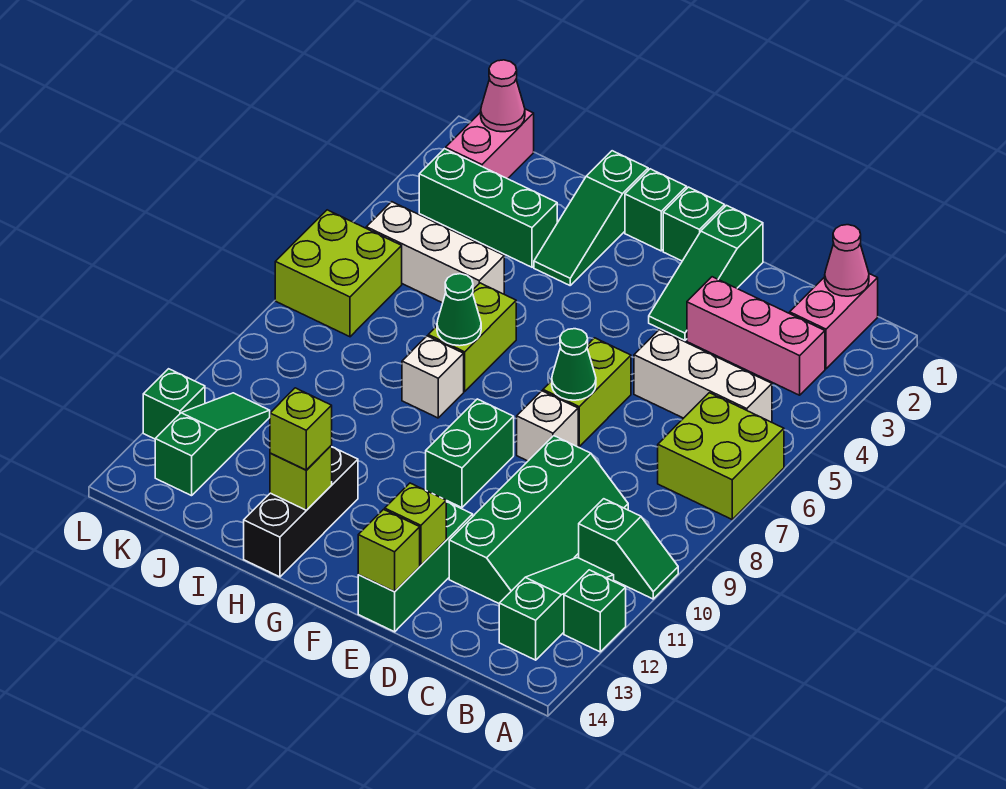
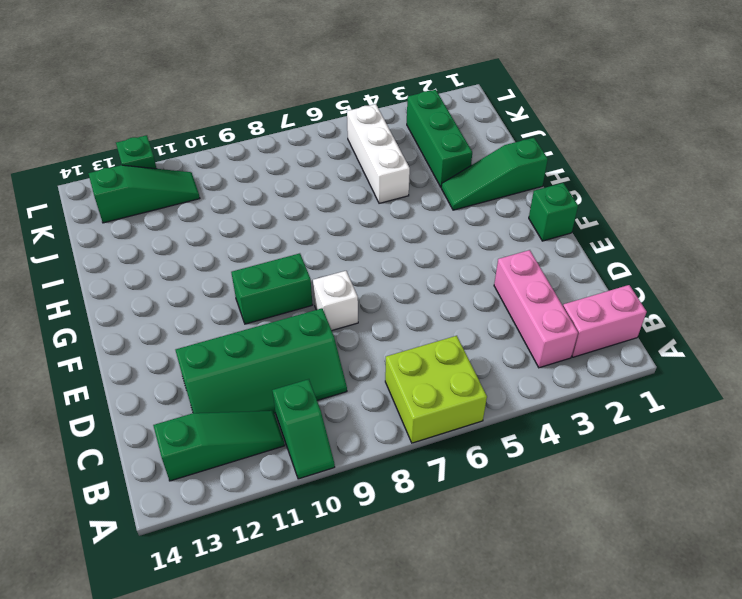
none -> green 1x1 brick [564,570,626,652]
none -> white 1x3 brick [634,330,772,422]
none -> green 1x3 slope [649,205,763,340]
none -> lime 1x2 brick [543,338,631,446]

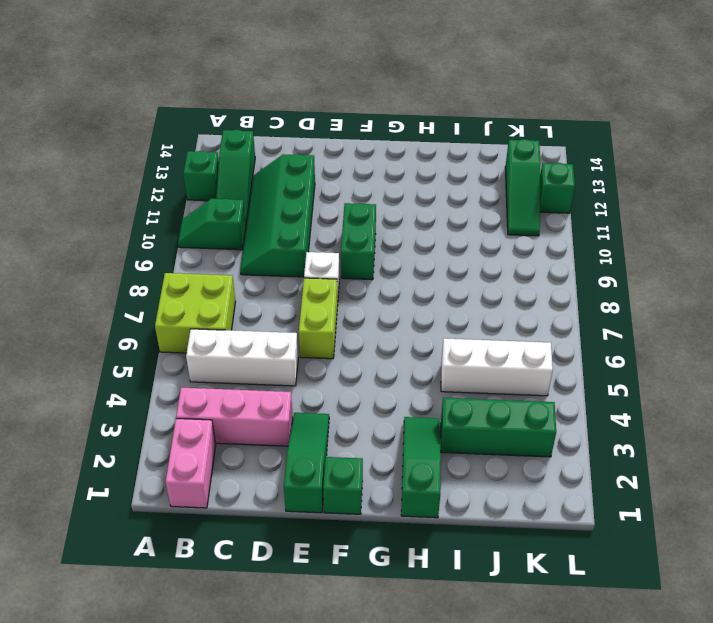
none -> green 1x3 brick [358,502,473,632]
none -> green 1x1 brick [625,169,687,251]
none -> lime 1x2 brick [428,283,516,391]
none -> white 1x1 brick [402,336,464,418]

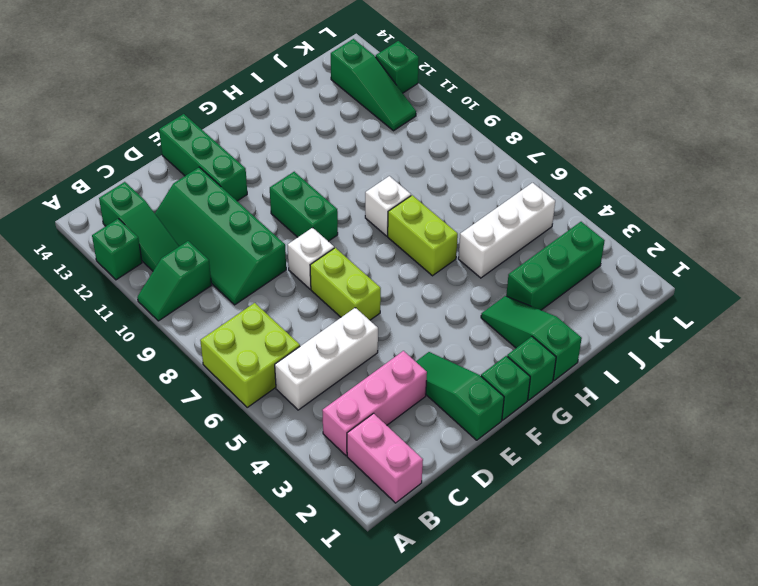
none -> black 1x3 brick [244,447,358,577]
none -> pink 1x2 brick [446,109,534,179]
none -> lime 2x2 brick [275,210,402,337]
none -> pink 1x1 cone [825,225,869,296]

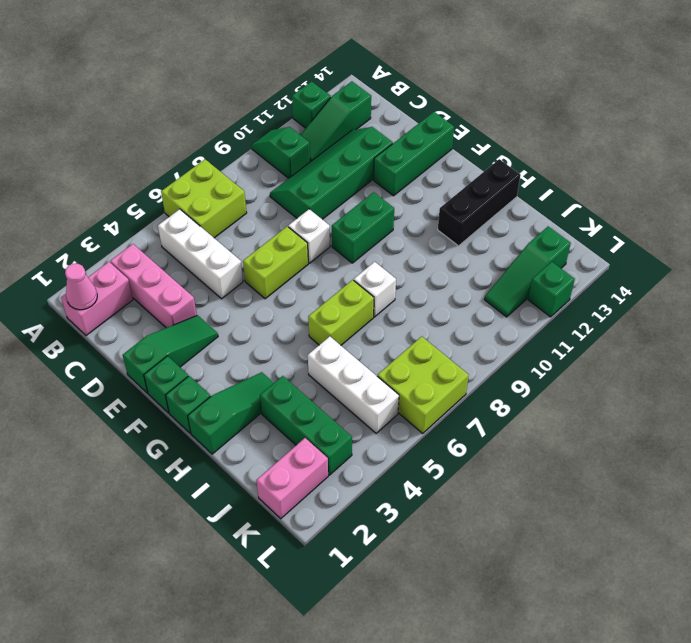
none -> green 1x1 cone [552,329,596,400]
none -> lime 1x1 brick [385,483,446,565]
none -> lime 1x1 brick [358,510,420,592]
none -> green 1x1 cone [437,274,481,346]

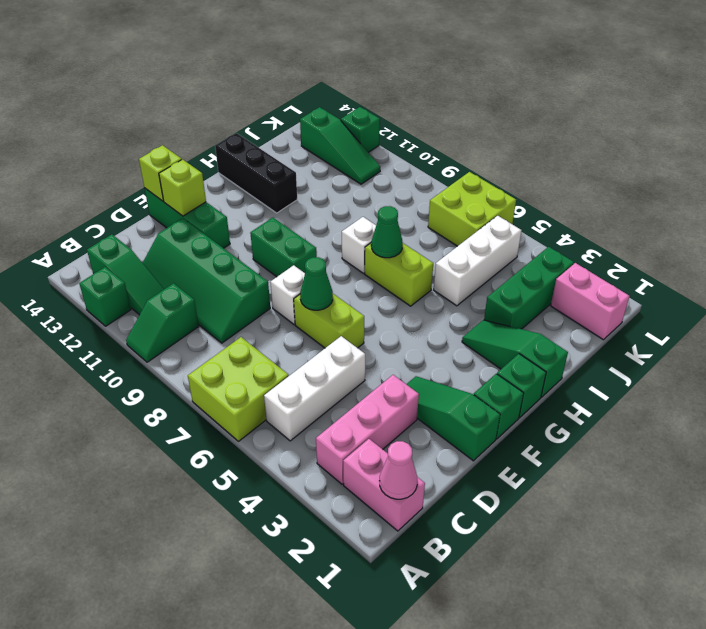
none -> lime 1x1 brick [270,446,332,510]
none -> pink 1x1 cone [481,60,525,132]
none -> lime 1x1 brick [270,388,332,470]

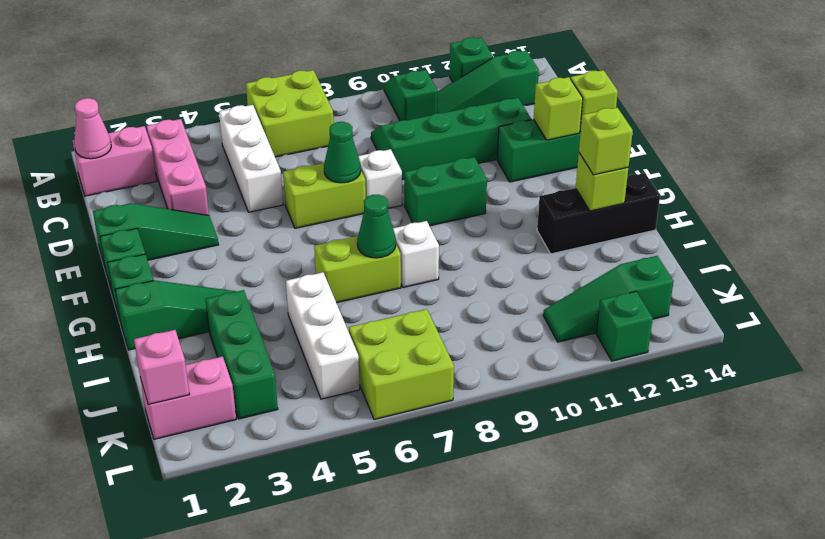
pink 1x1 brick [134,330,190,405] -> pink 1x1 cone [481,60,525,132]

